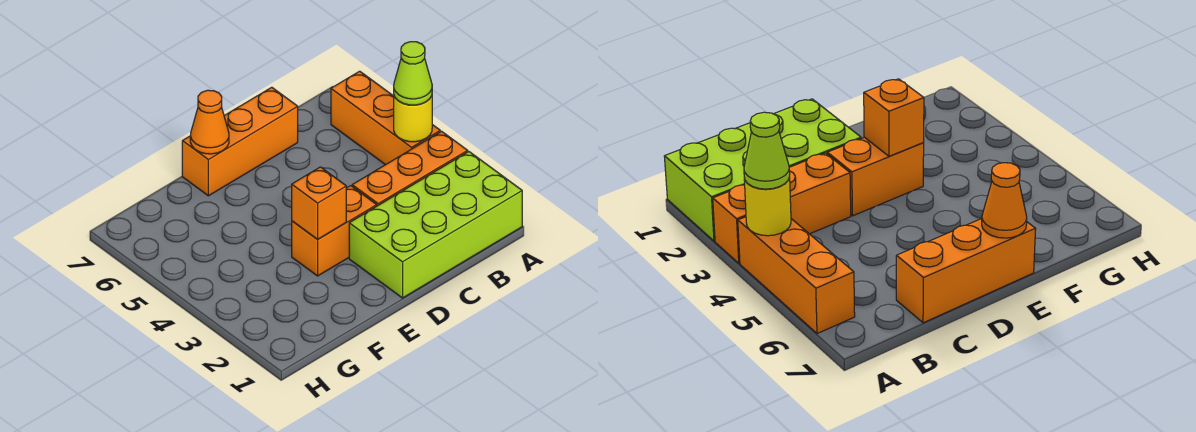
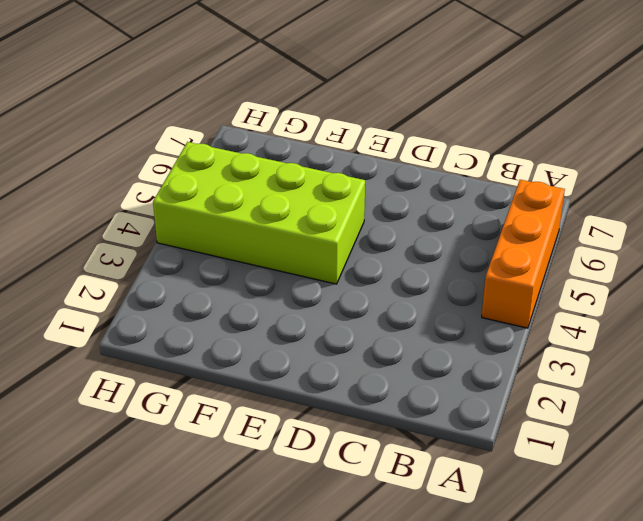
lime 2x4 brick [153,142,365,284] -> lime 2x4 brick moved to [349,152,522,298]
none -> orange 1x3 brick [352,131,468,206]
none -> orange 1x3 brick [182,87,298,196]

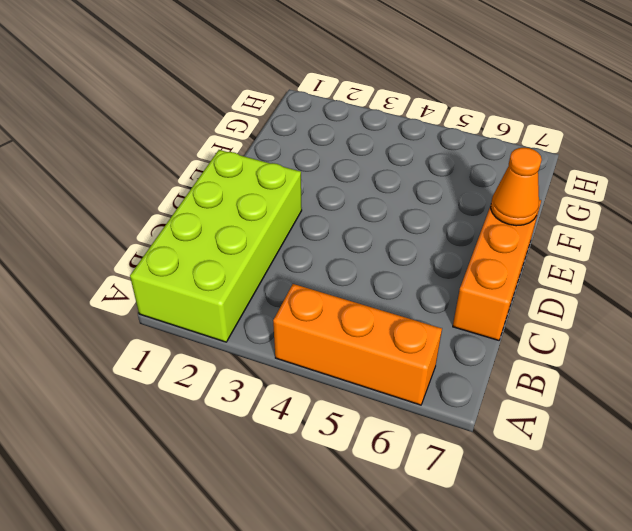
none -> orange 1x3 brick [352,131,468,206]
none -> orange 1x2 brick [292,186,377,276]

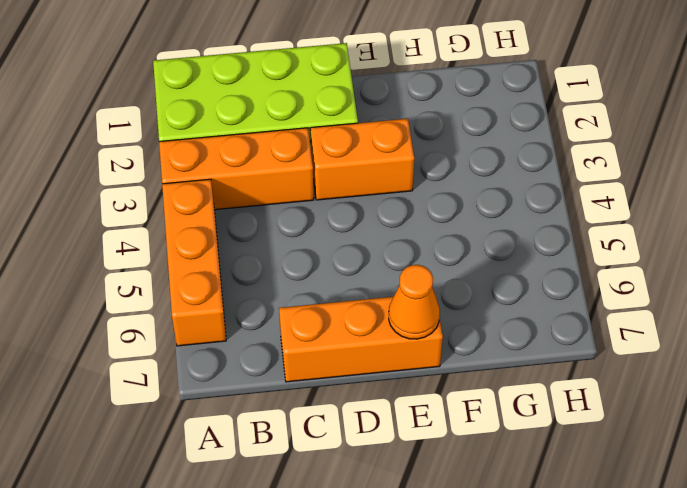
none -> yellow 1x1 round brick [394,96,432,142]
none -> orange 1x1 brick [292,167,346,239]

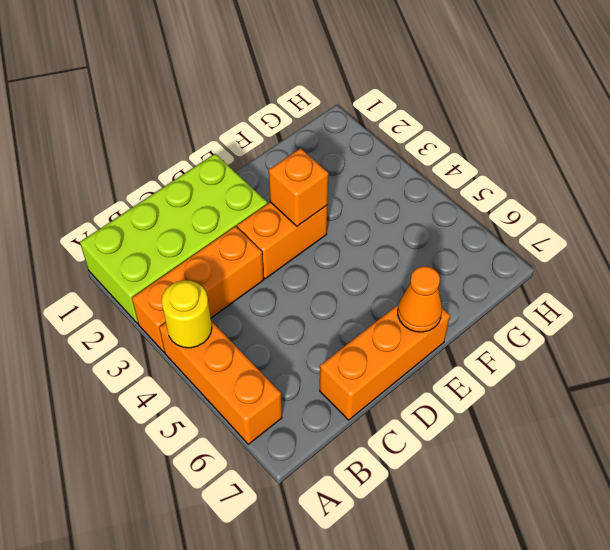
none -> lime 1x1 cone [394,42,432,105]

